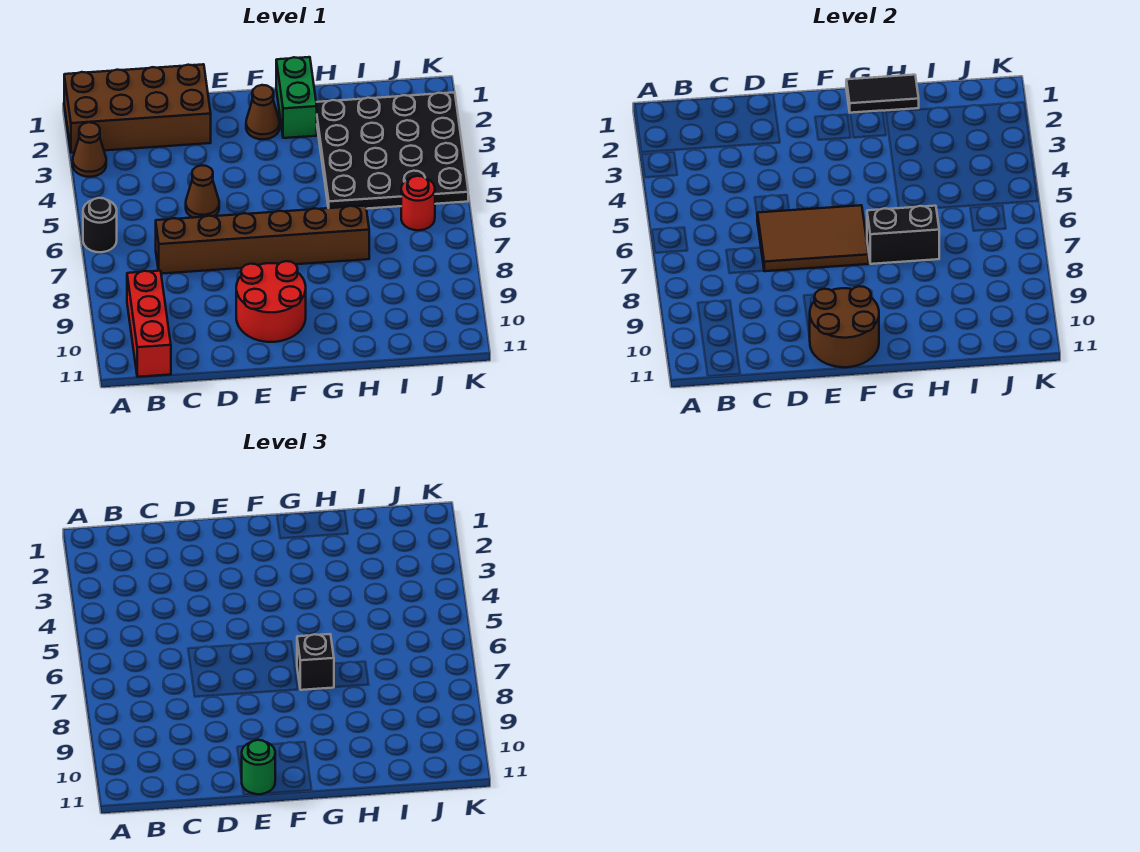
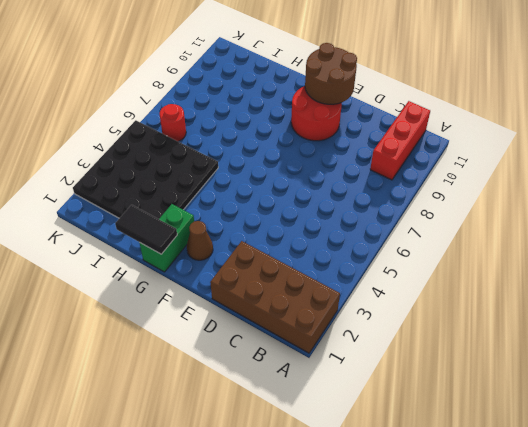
none -> brown 1x1 cone [73,122,106,177]
none -> black 1x1 round brick [83,198,117,252]
none -> brown 1x6 brick [156,206,369,274]

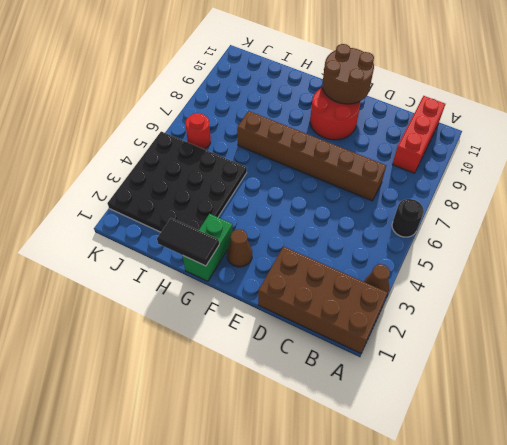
none -> brown 1x1 cone [186,165,219,218]
none -> brown 2x3 tile [757,205,869,271]
none -> black 1x2 brick [867,206,939,264]

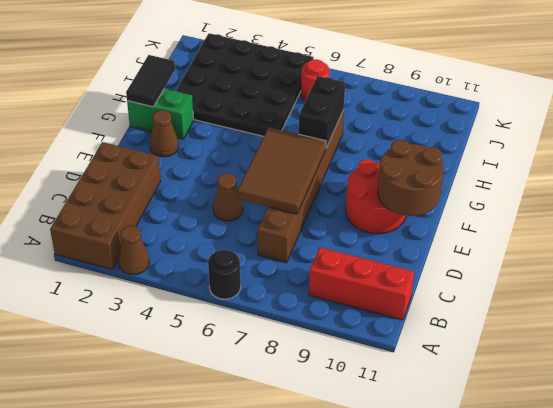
none -> green 1x1 round brick [242,740,275,794]
none -> black 1x1 brick [297,634,334,690]

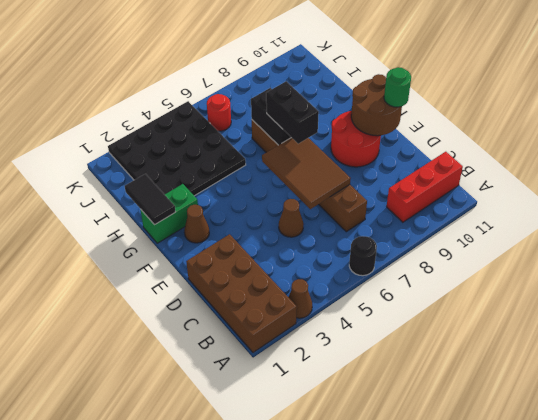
black 1x2 brick [266,81,319,144] -> black 1x1 brick [297,634,334,690]

